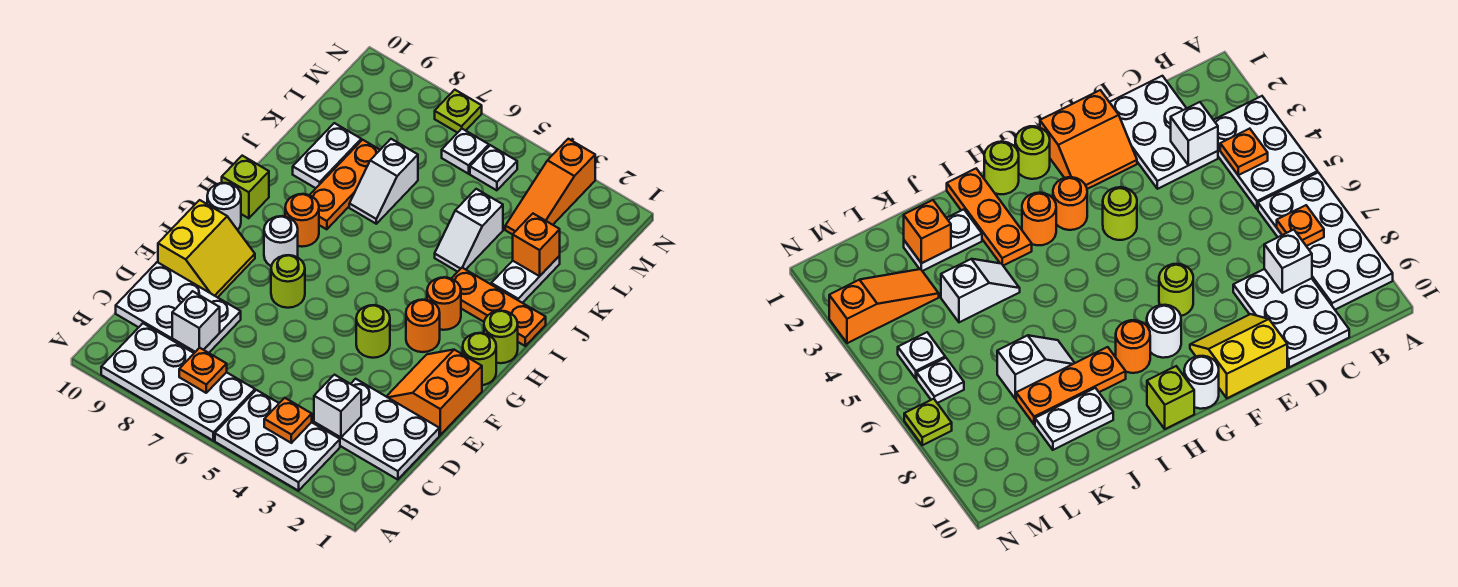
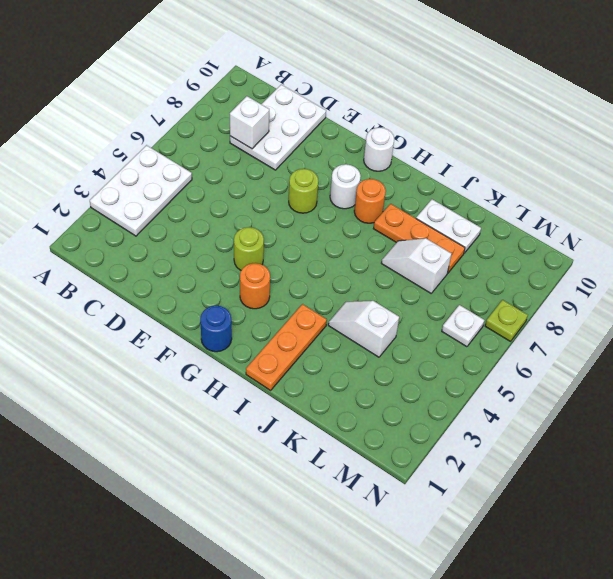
blue 1x1 round brick [200,306,232,352] -> lime 1x1 round brick [463,333,496,385]
none -> white 2x4 plate [101,323,255,441]
none -> white 2x3 plate [314,379,439,480]
none -> orange 2x2 slope [386,350,482,435]
none -> yellow 2x2 slope [158,200,255,297]

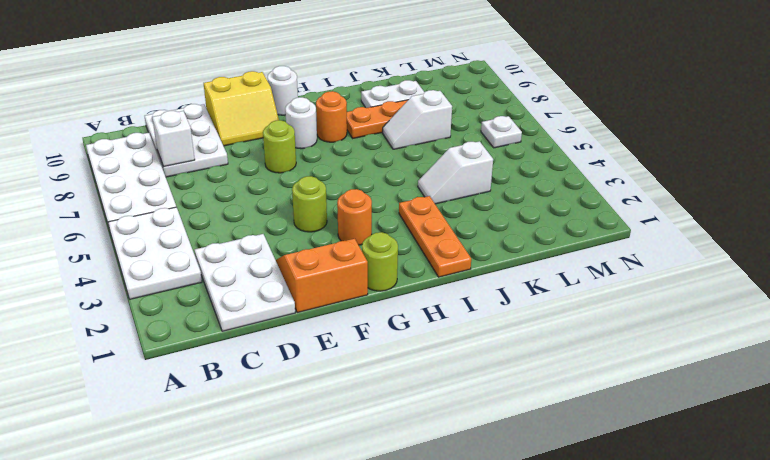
none -> lime 1x1 round brick [484,311,518,363]
none -> orange 1x1 round brick [427,277,461,330]
none -> lime 1x1 brick [222,156,269,218]
none -> white 1x2 plate [491,256,560,303]

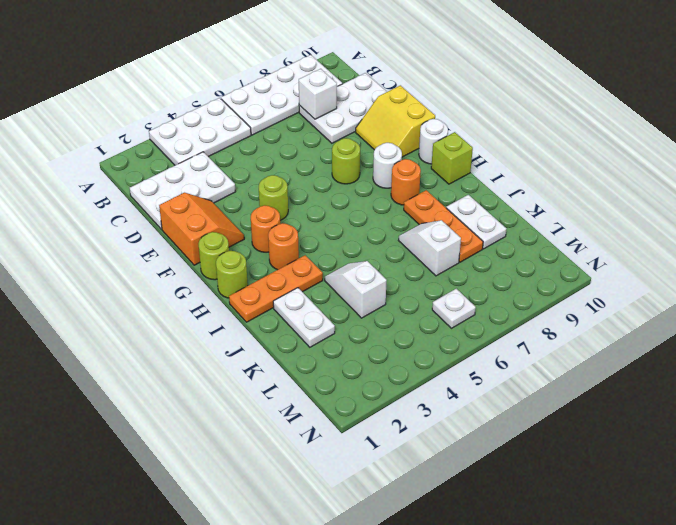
none -> orange 1x3 slope [505,139,595,235]
none -> white 1x1 plate [470,145,517,190]
none -> lime 1x1 plate [435,90,482,133]
none -> orange 1x1 plate [264,398,312,443]

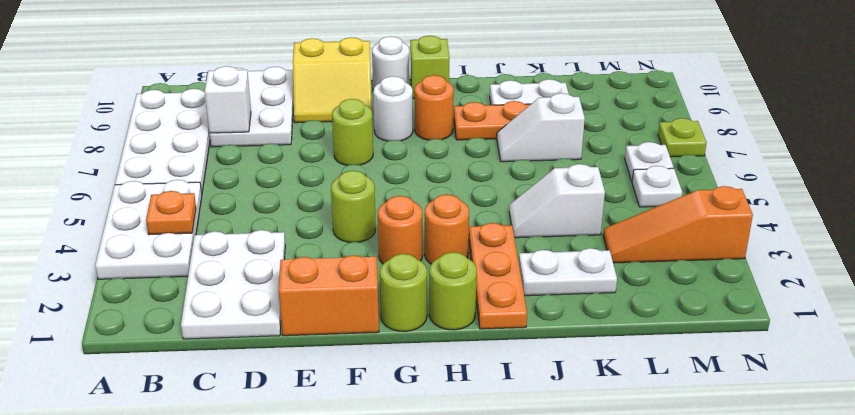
none -> orange 1x1 plate [179,348,227,393]
none -> white 1x1 brick [314,375,361,437]
none -> orange 1x1 brick [513,214,560,276]

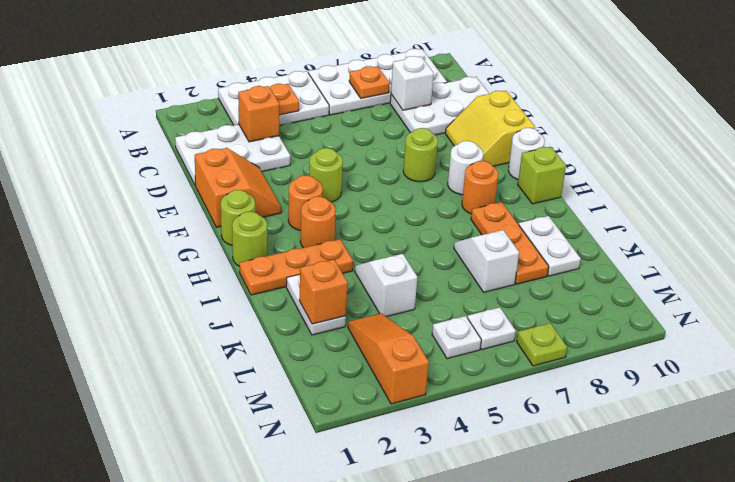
orange 1x1 brick [238,86,279,142] -> white 1x1 brick [314,375,361,437]

